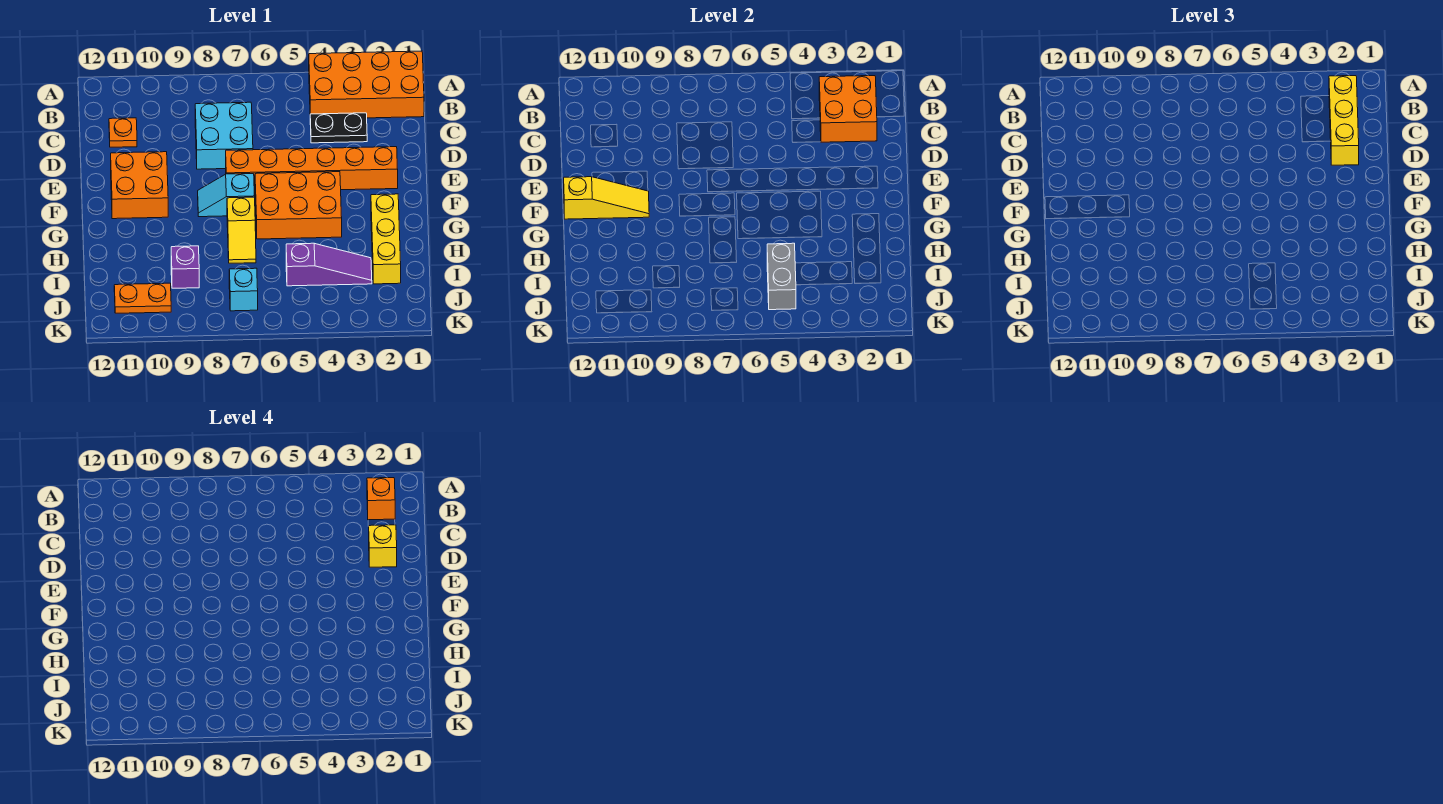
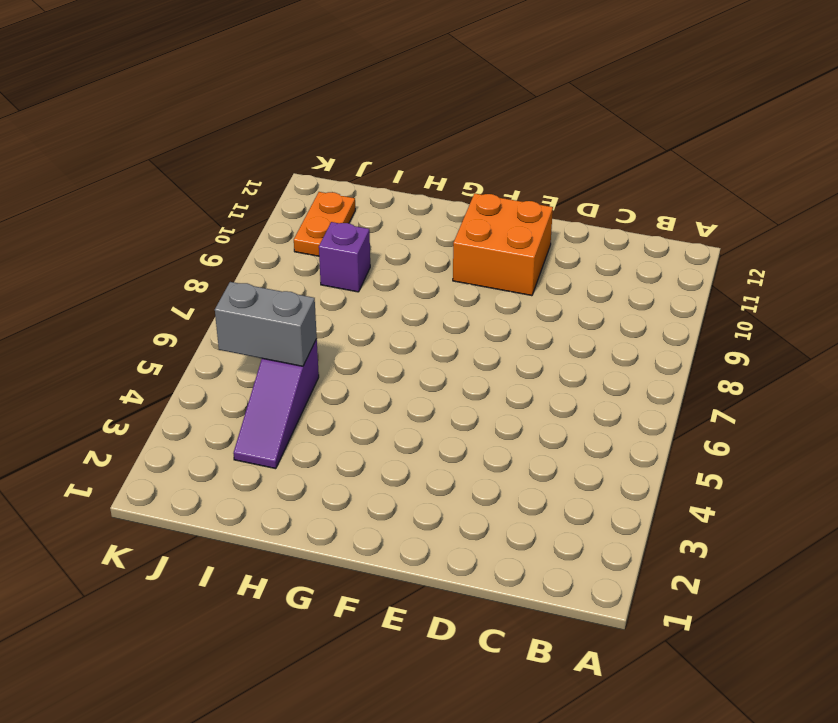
none -> orange 2x4 brick [309,51,424,118]
none -> black 1x2 plate [310,113,367,143]
none -> cyan 2x2 brick [195,102,253,169]

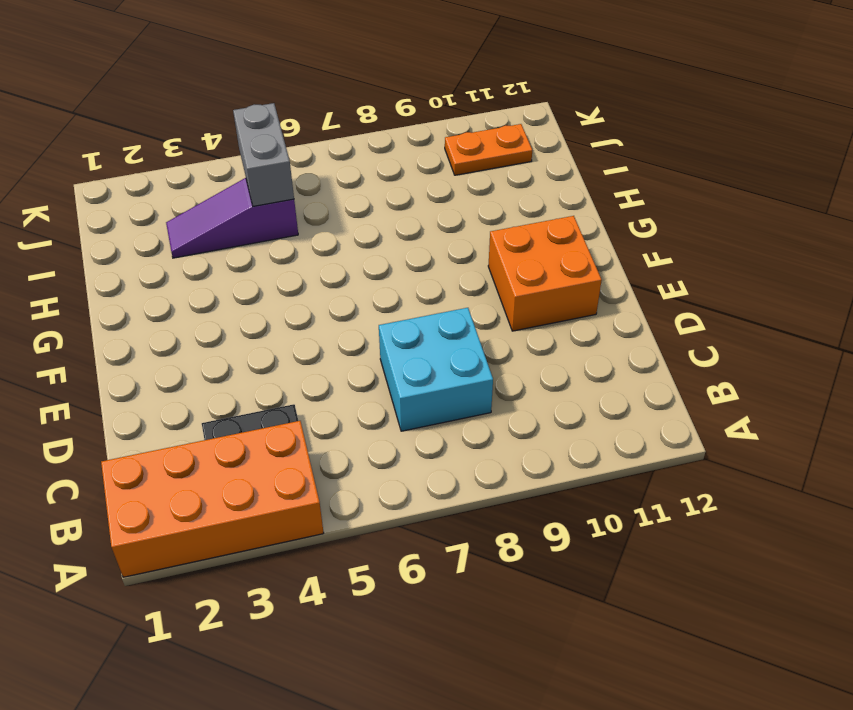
none -> orange 1x1 plate [109,118,137,147]
none -> orange 1x6 brick [226,147,398,192]
none -> orange 2x3 brick [255,172,342,239]

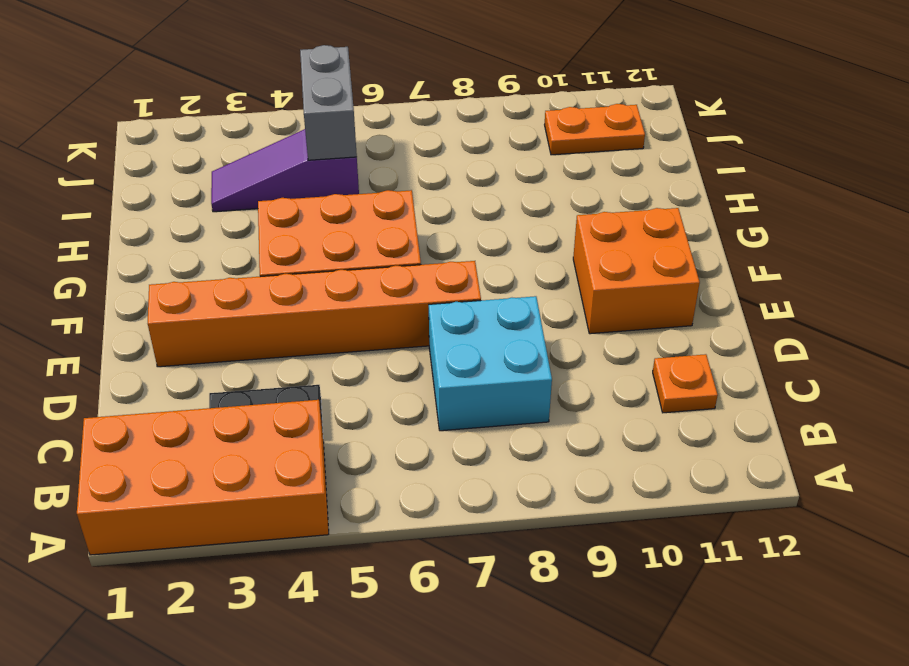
none -> cyan 1x2 slope [198,174,255,217]
none -> yellow 1x3 brick [371,194,401,284]
none -> yellow 1x2 slope [227,197,256,263]

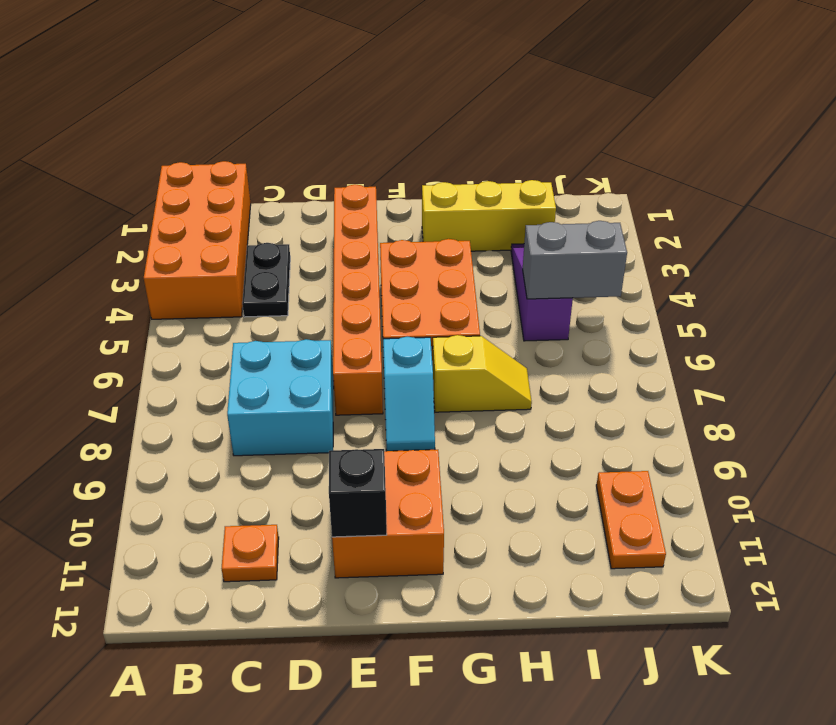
black 1x1 brick [329,449,387,537] -> none
none -> purple 1x1 brick [171,246,199,288]
none -> cyan 1x1 brick [229,268,258,311]
none -> orange 2x2 brick [819,76,877,142]

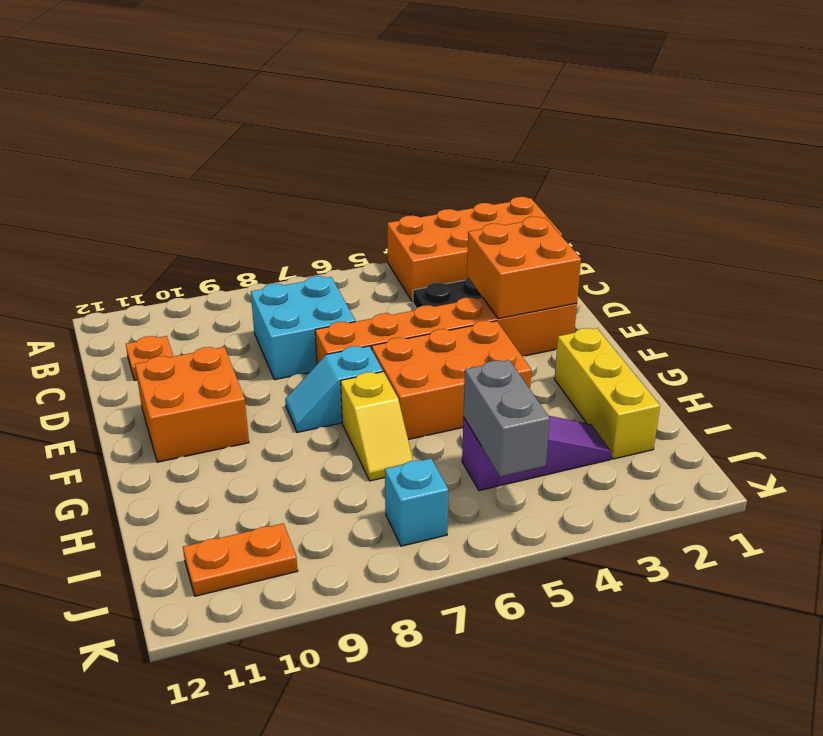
orange 2x2 brick [467,217,581,319] -> orange 2x2 brick moved to [819,76,877,142]
none -> purple 1x1 brick [171,246,199,288]
none -> yellow 1x3 slope [564,177,649,219]
none -> yellow 1x3 brick [1329,76,1359,165]

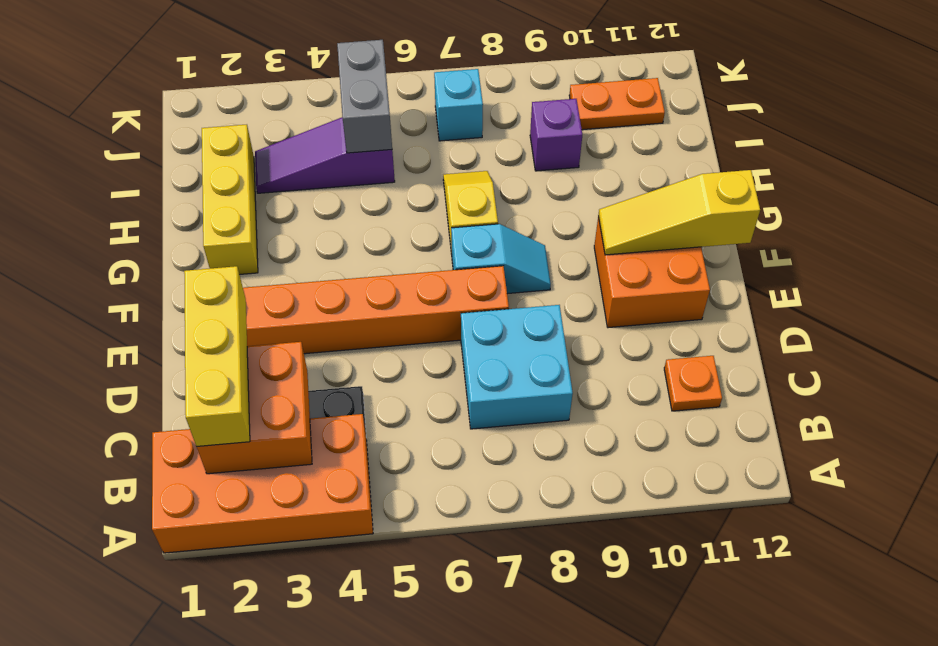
none -> orange 2x3 brick [255,172,342,239]
none -> orange 1x1 brick [367,478,395,520]
none -> yellow 1x1 brick [369,525,397,567]

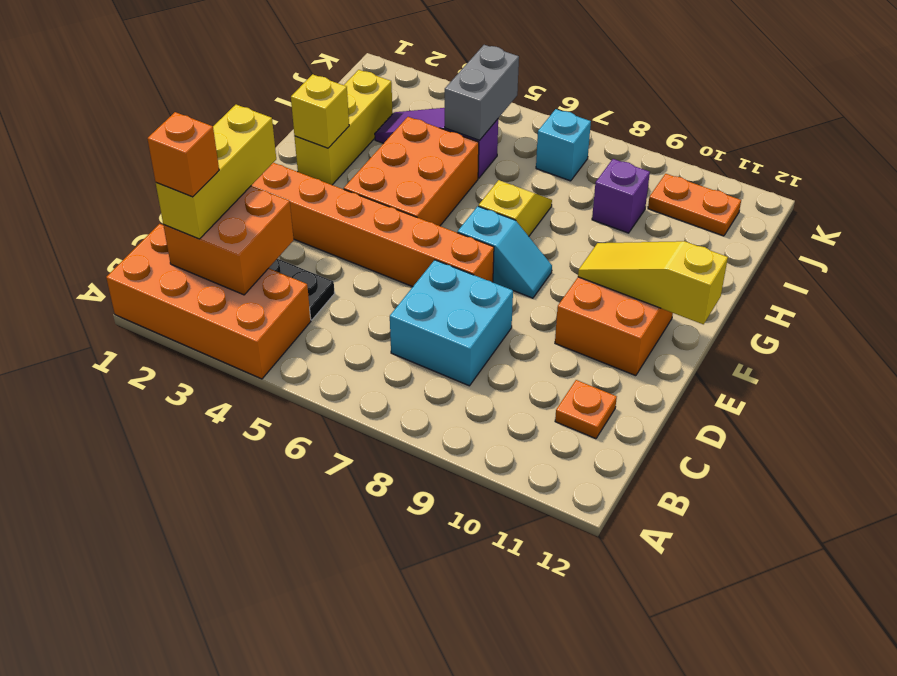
orange 2x3 brick [344,117,479,226] -> orange 2x3 brick turned to [255,172,342,239]
yellow 1x1 brick [291,74,349,148] -> yellow 1x1 brick moved to [369,525,397,567]

